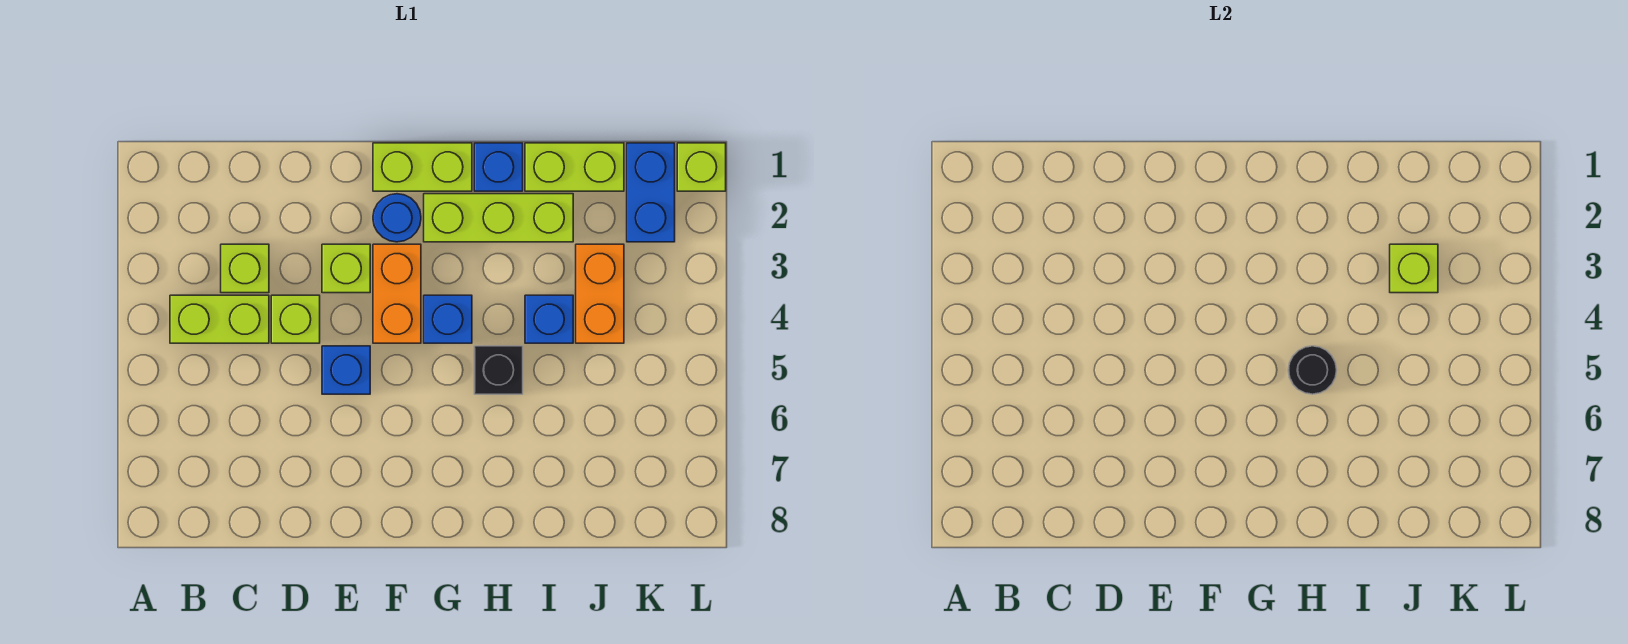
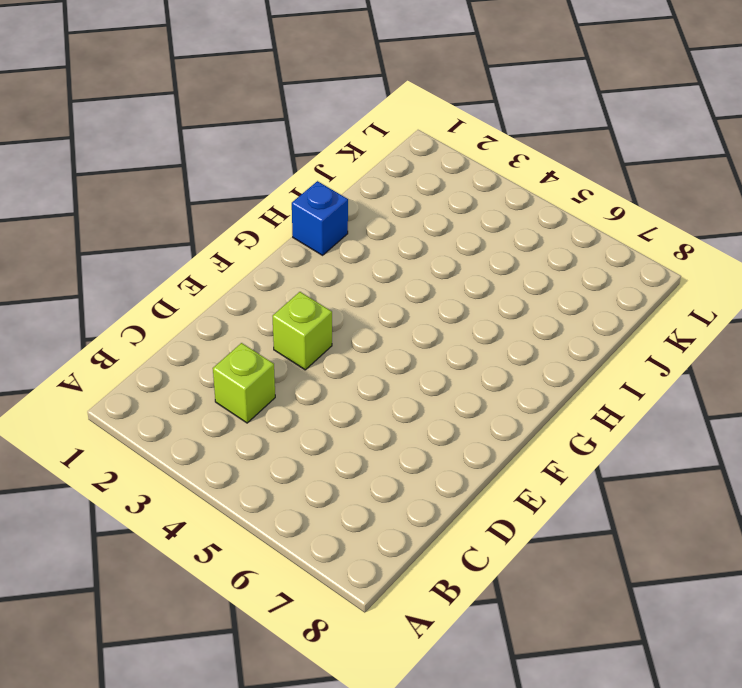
none -> lime 1x2 brick [170,295,269,343]
none -> lime 1x1 brick [271,295,320,343]
none -> blue 1x1 brick [322,346,370,394]

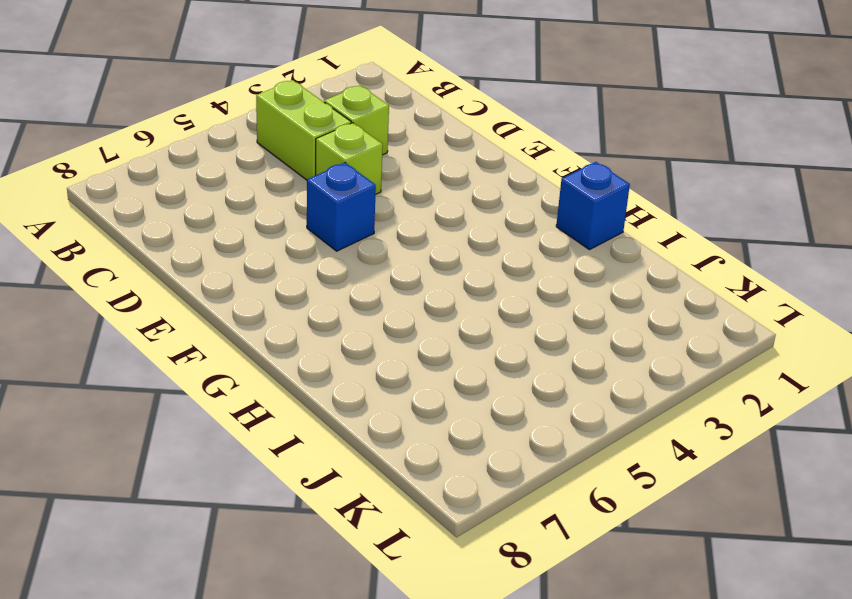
none -> lime 1x1 brick [322,244,370,293]
none -> lime 1x2 brick [373,143,472,191]
none -> blue 1x1 round brick [373,194,421,242]

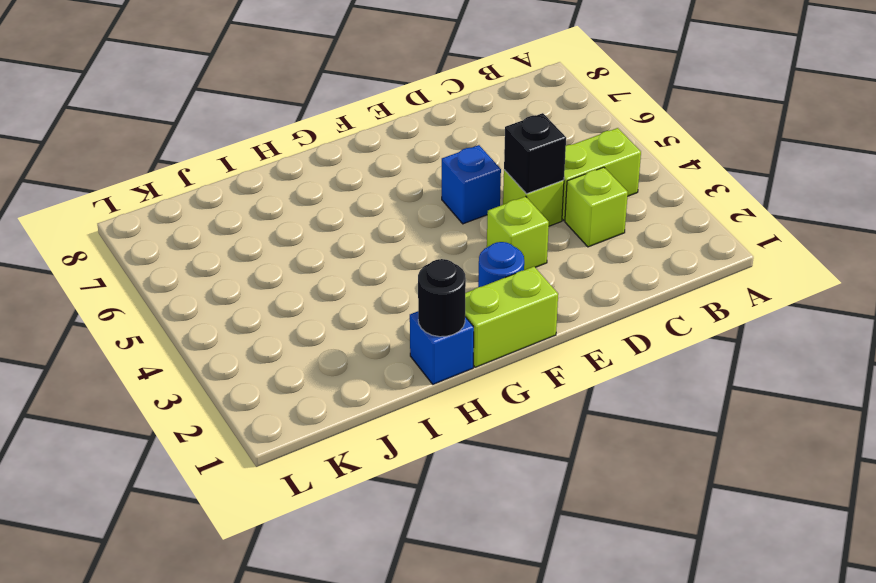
black 1x1 brick [504,113,566,194] -> black 1x1 brick moved to [474,346,523,394]
black 1x1 round brick [418,259,466,337] -> black 1x1 round brick moved to [1288,346,1337,394]
none -> orange 1x2 brick [373,244,421,343]
none -> lime 1x3 brick [424,194,573,242]
none -> blue 1x1 brick [424,295,472,343]

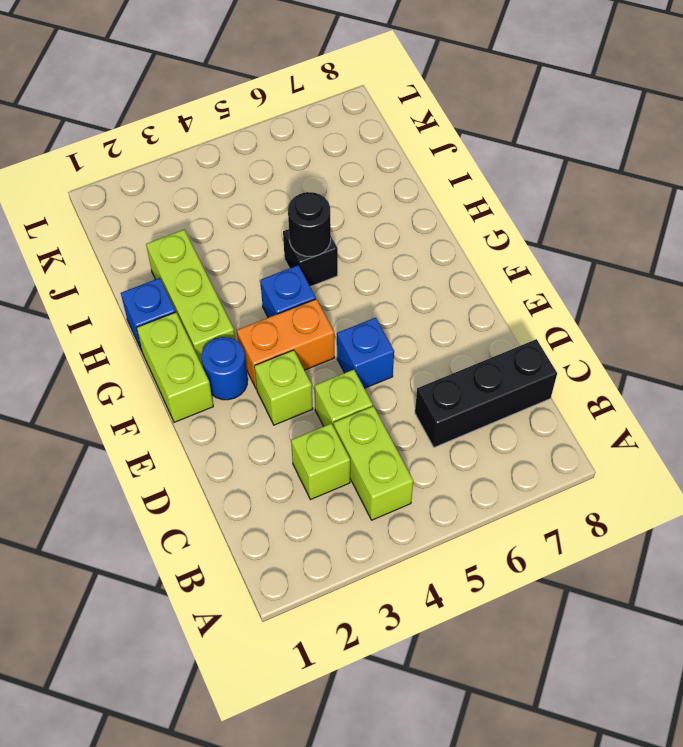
black 1x3 brick [415,339,557,447] -> none
none -> lime 1x2 brick [525,143,624,191]
none -> blue 1x1 brick [525,295,573,343]
none -> orange 1x2 brick [576,244,624,343]

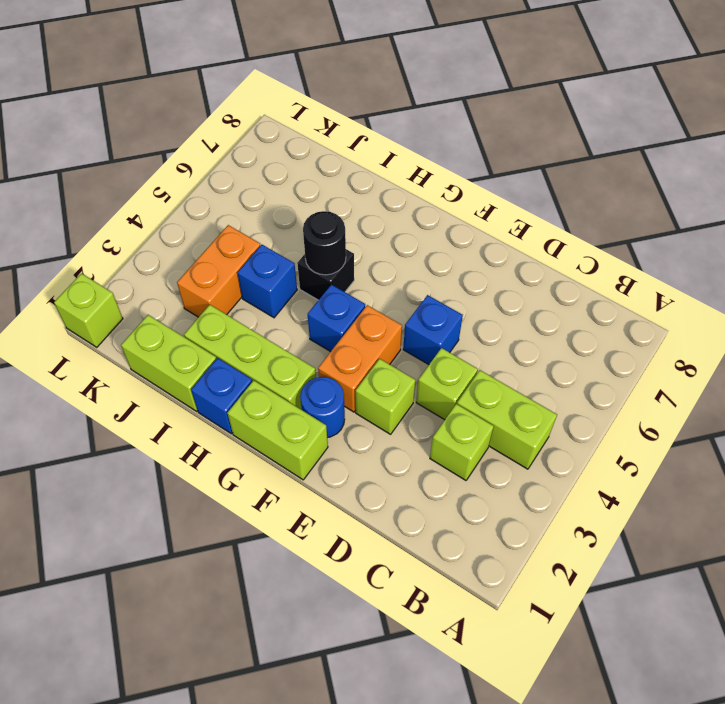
none -> blue 1x2 brick [627,143,675,242]
none -> lime 1x1 brick [1390,244,1438,293]

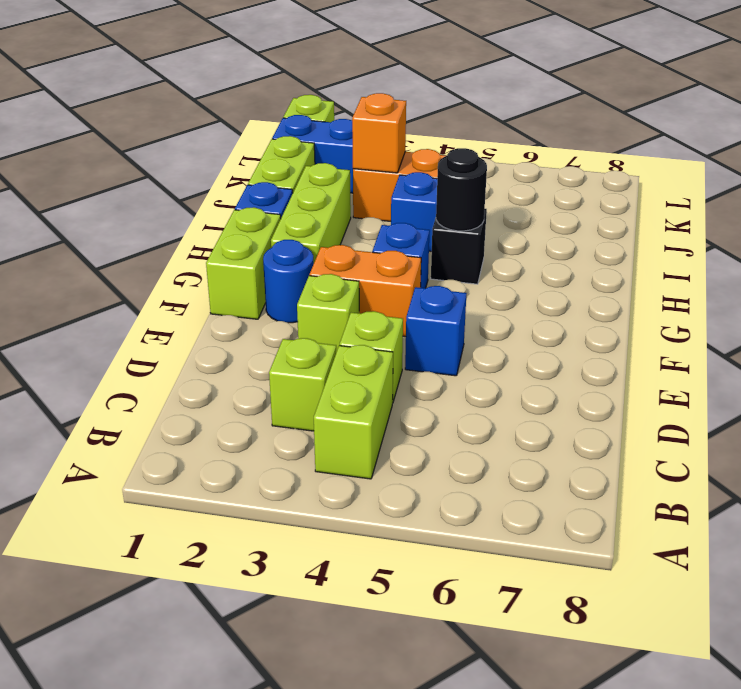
orange 1x1 brick [352,93,406,173] -> lime 1x1 brick [1390,244,1438,293]

